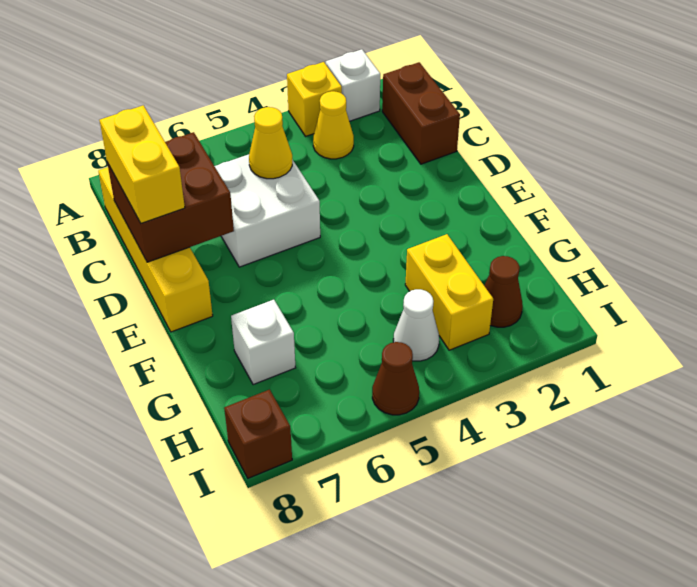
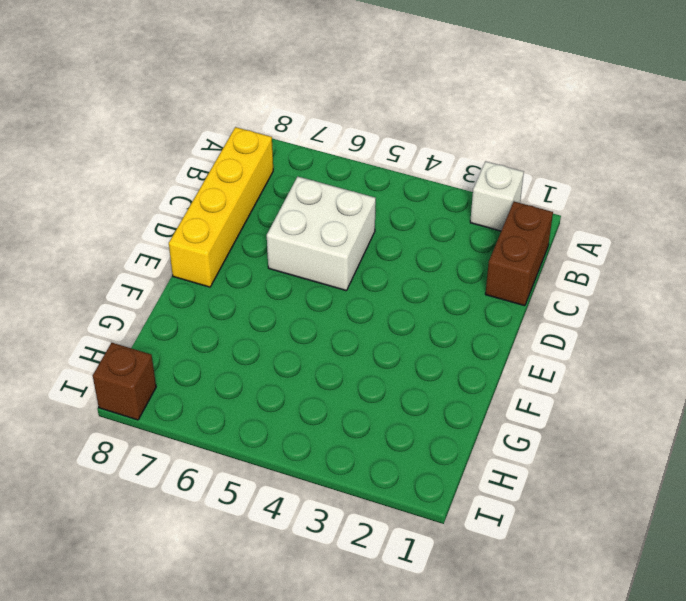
none -> yellow 1x1 brick [287,62,342,136]
none -> yellow 1x1 cone [313,91,354,159]
none -> yellow 1x2 brick [405,234,493,350]

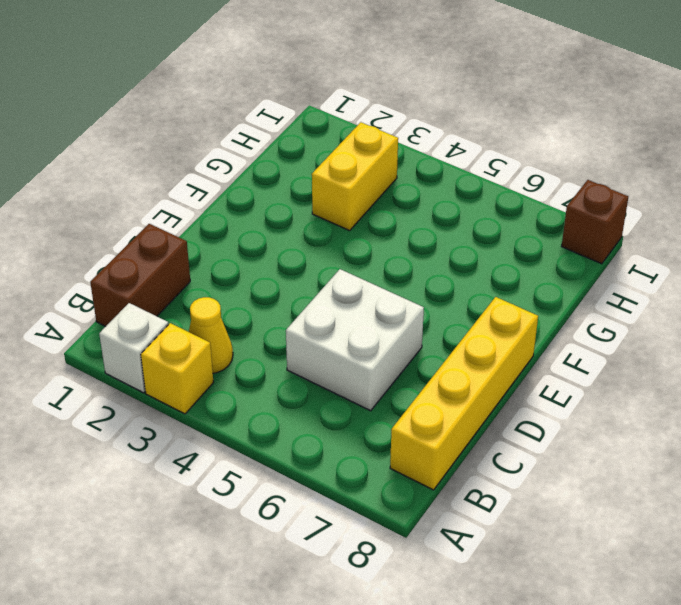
none -> white 1x1 brick [231,300,295,385]
none -> brown 1x1 cone [484,256,523,327]
none -> white 1x1 cone [393,289,439,361]

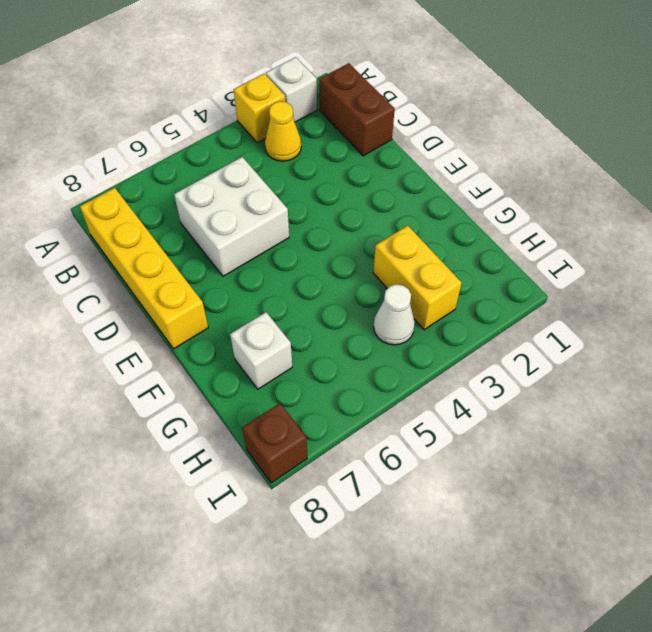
none -> brown 1x1 cone [484,256,523,327]
none -> brown 1x1 cone [372,342,419,415]
none -> yellow 1x1 cone [249,107,292,179]

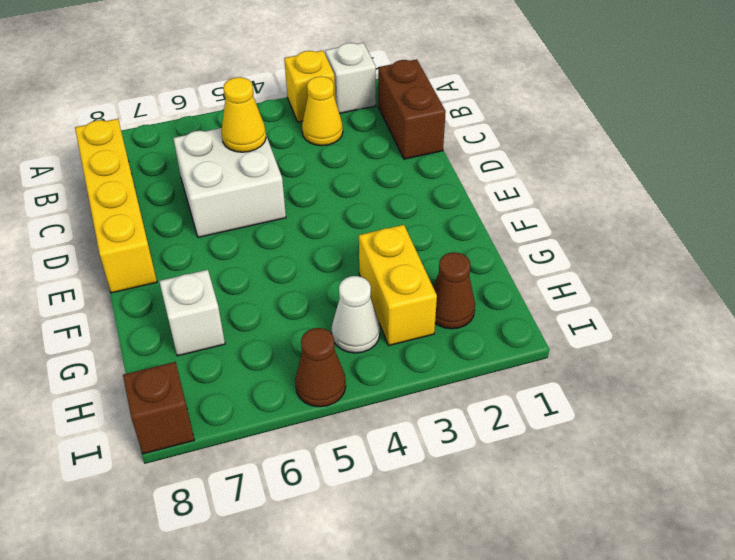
none -> brown 2x2 brick [107,132,234,262]
none -> yellow 1x2 brick [100,105,185,223]

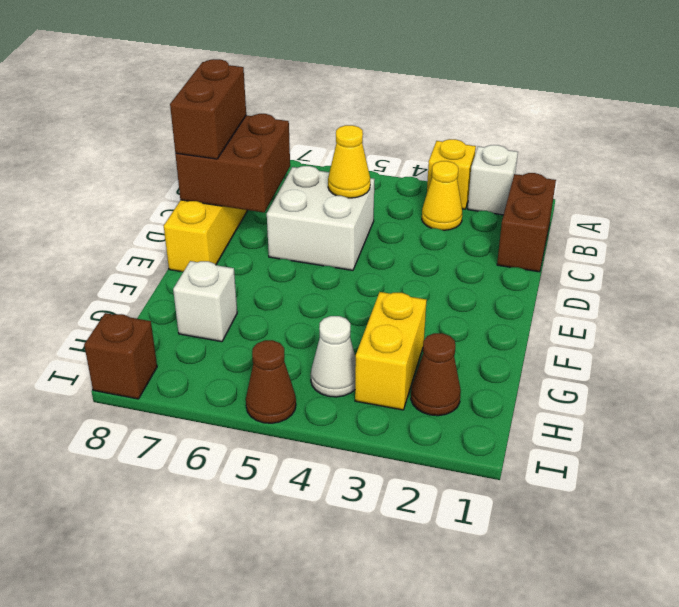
brown 1x2 brick [170,59,246,159] -> yellow 1x2 brick [100,105,185,223]

